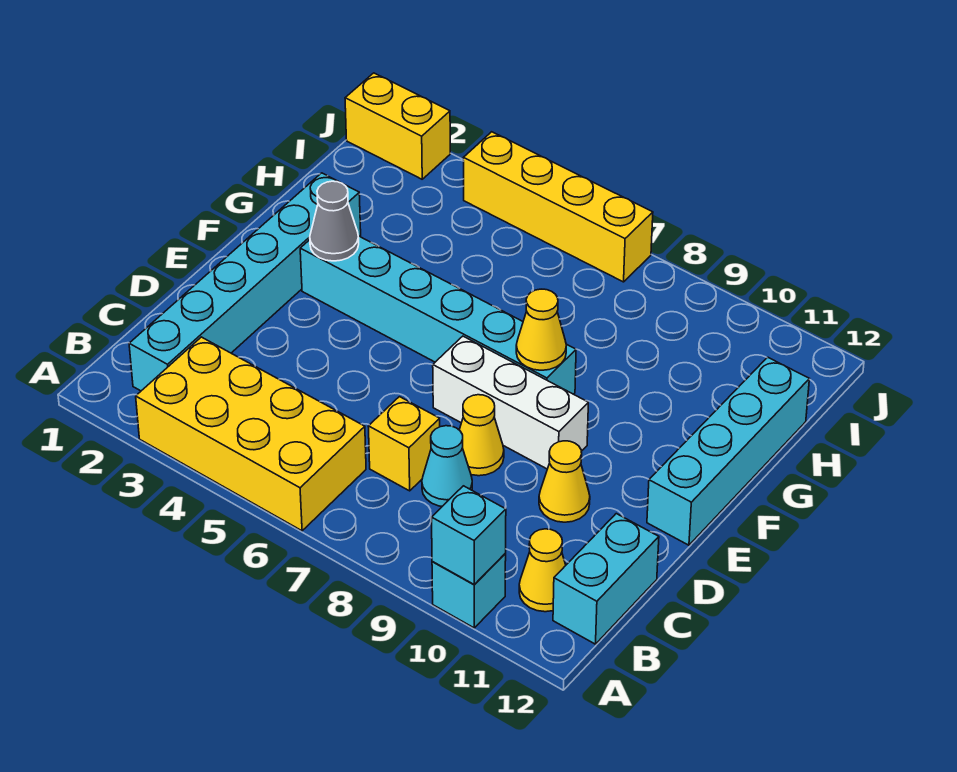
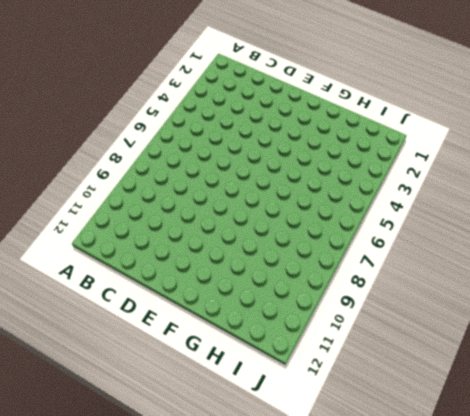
none -> yellow 2x4 brick [136,337,366,531]
none -> cyan 1x1 brick [432,554,506,628]
none -> cyan 1x6 brick [129,173,361,391]

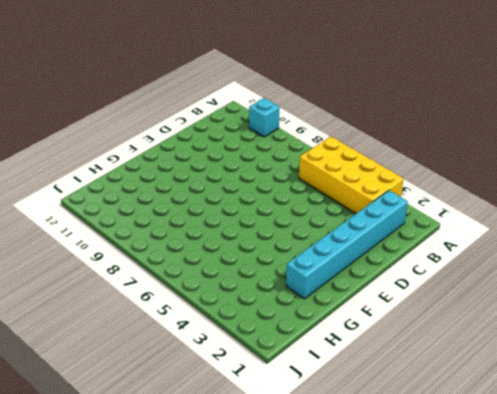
none -> yellow 1x1 cone [519,529,566,612]
none -> cyan 1x2 brick [553,514,659,644]
none -> yellow 1x1 brick [368,397,440,491]

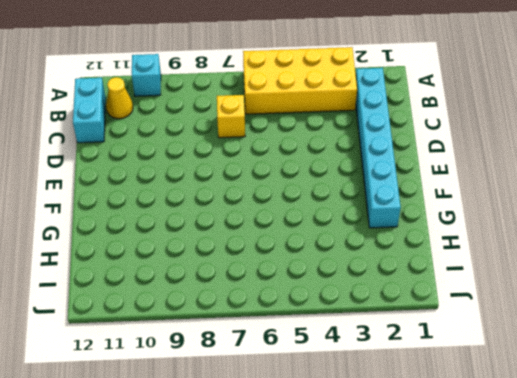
none -> cyan 1x1 cone [422,426,472,506]
none -> yellow 1x1 cone [459,395,504,476]
none -> yellow 1x1 cone [539,441,590,522]

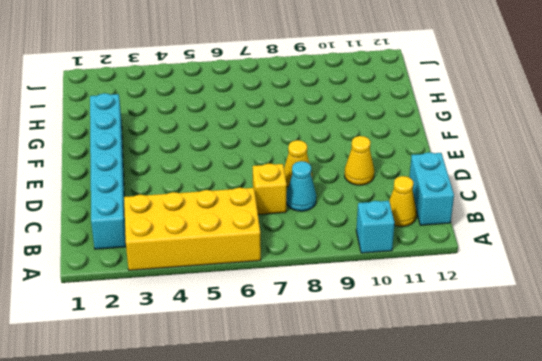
none -> white 1x3 brick [433,336,588,469]
none -> cyan 1x4 brick [647,357,809,545]
none -> cyan 1x6 brick [300,236,576,394]

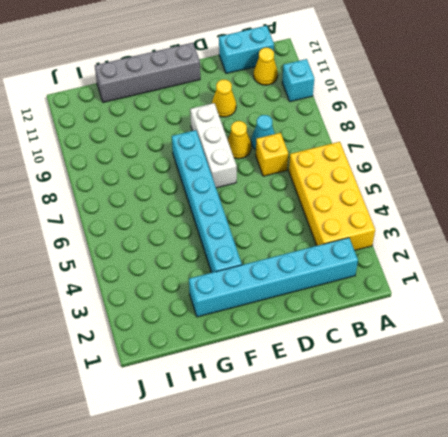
grey 1x4 brick [95,43,200,102] -> cyan 1x4 brick [647,357,809,545]
none -> yellow 1x2 brick [345,73,450,179]
none -> yellow 1x4 brick [463,132,653,282]
none -> cyan 1x1 brick [432,486,506,585]

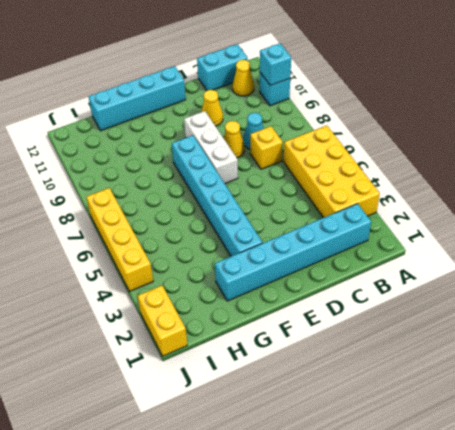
none -> grey 1x1 cone [310,181,359,261]
none -> yellow 1x1 cone [516,289,566,370]

